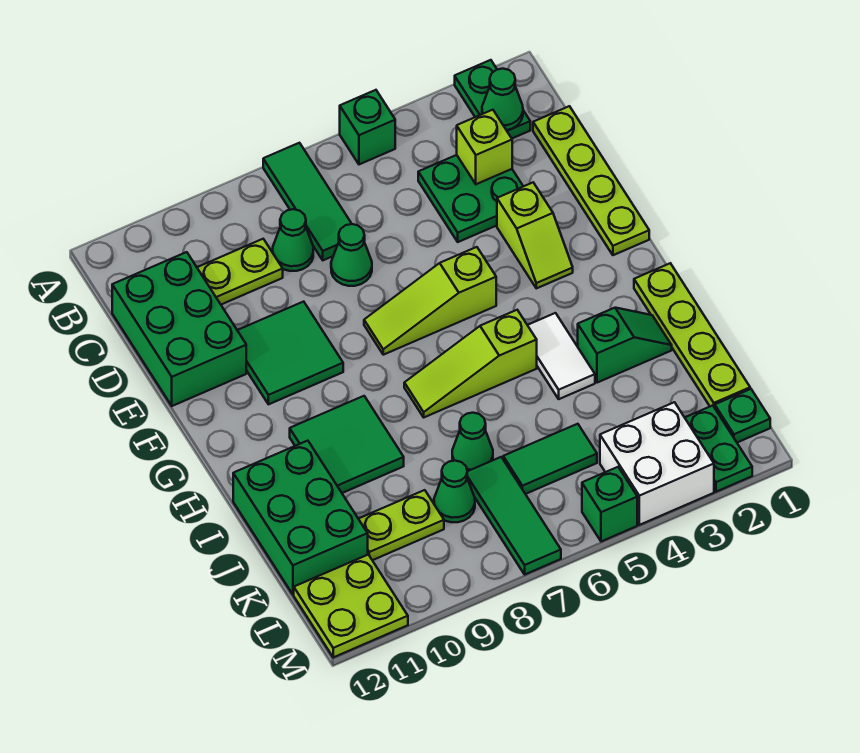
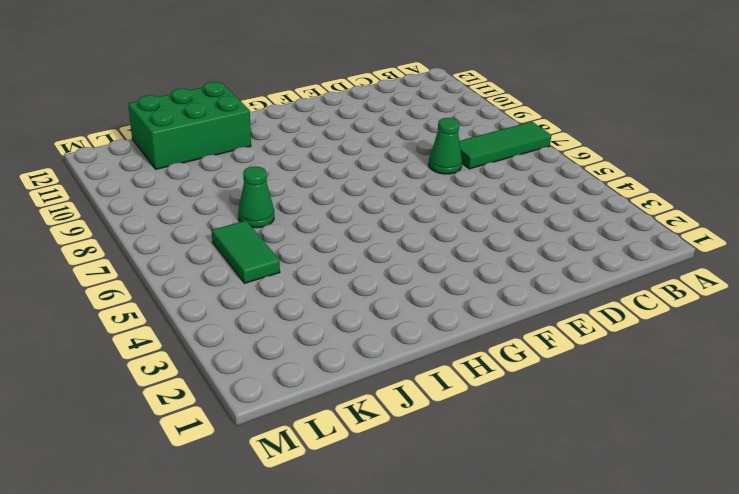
none -> green 1x2 plate [455,60,530,138]
none -> green 1x1 brick [340,90,395,164]
none -> lime 1x4 plate [533,106,649,255]
none -> green 2x2 plate [418,155,523,242]

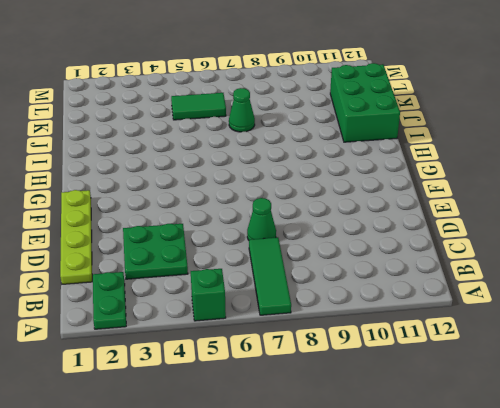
none -> green 1x1 cone [273,209,313,271]
none -> lime 1x2 plate [197,239,283,305]
none -> green 2x3 brick [112,252,246,406]
none -> lime 1x2 slope [497,183,573,288]

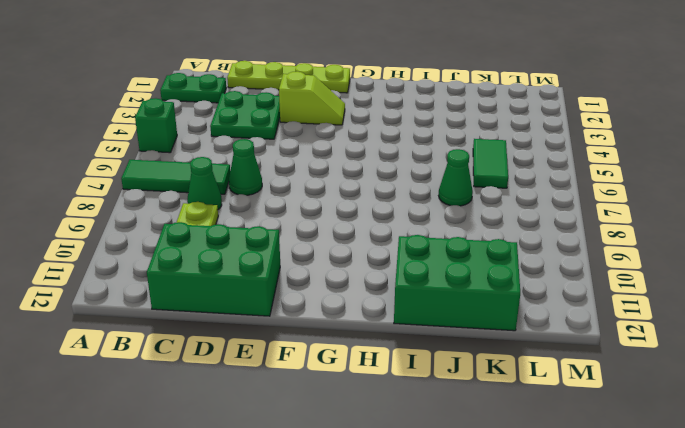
none -> green 2x2 tile [237,302,343,404]
none -> lime 1x3 slope [364,247,496,355]
none -> lime 1x4 plate [634,263,750,408]
none -> white 1x2 tile [528,313,595,399]

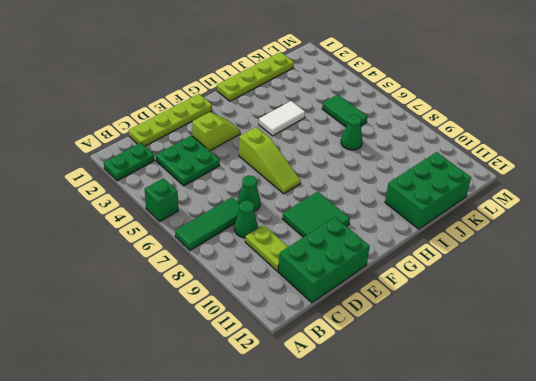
none -> lime 1x3 slope [404,310,537,417]
none -> green 2x2 tile [290,396,404,493]
none -> green 1x2 slope [578,308,672,383]
none -> green 1x3 tile [467,457,561,574]

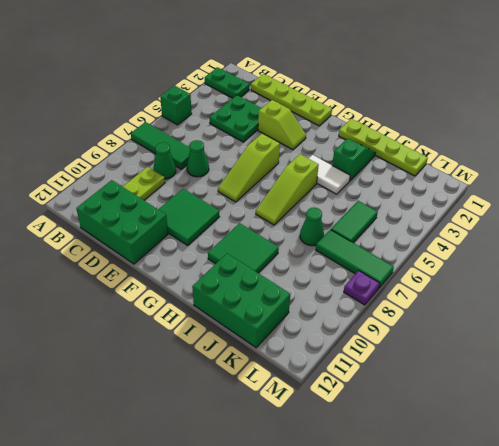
purple 1x1 plate [344,270,380,305] -> none
none -> green 1x1 cone [434,461,475,522]
none -> lime 1x2 plate [359,490,444,560]
none -> green 1x1 plate [715,389,770,442]
none -> green 1x2 plate [685,406,752,492]

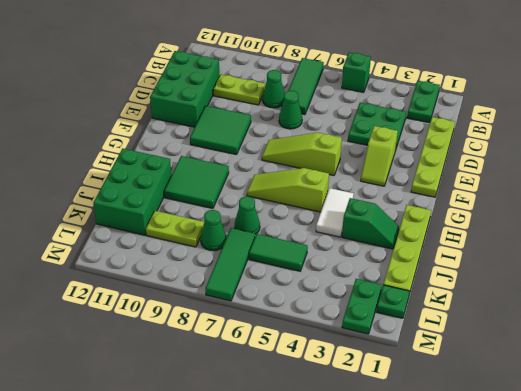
none -> white 2x2 brick [600,402,714,525]
none -> lime 2x2 plate [294,555,408,657]
none -> green 1x1 brick [582,467,637,542]
none -> green 1x1 cone [482,69,523,130]

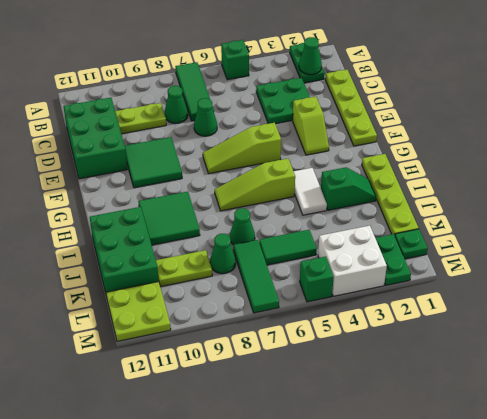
none -> lime 1x1 brick [457,110,512,184]

